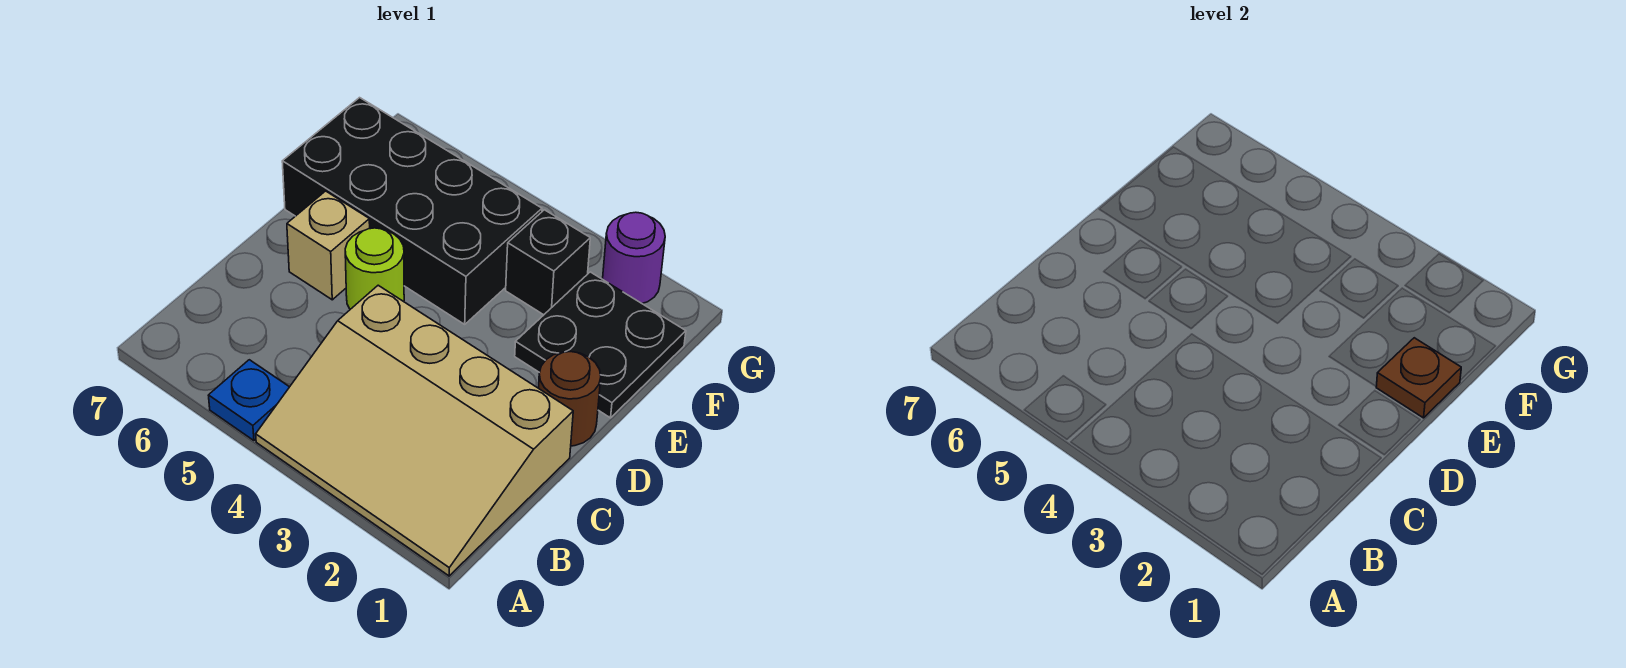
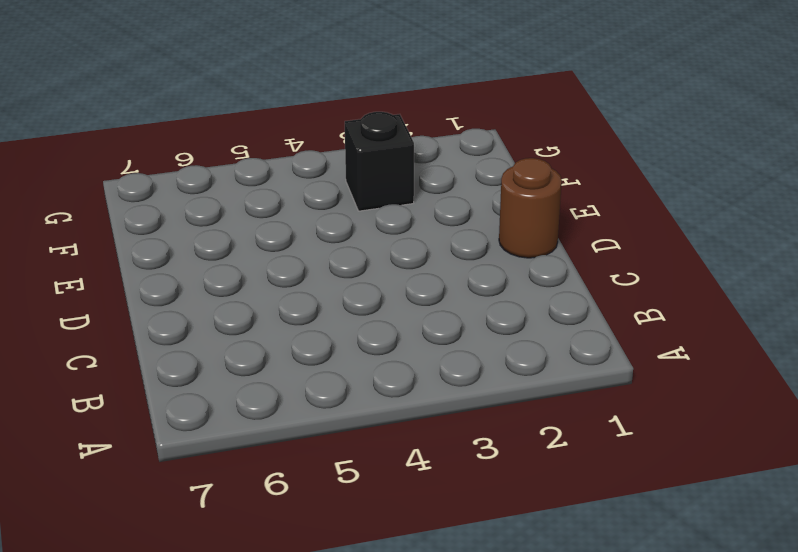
none -> tan 3x4 slope [256,285,573,576]
none -> blue 1x1 plate [208,360,289,441]

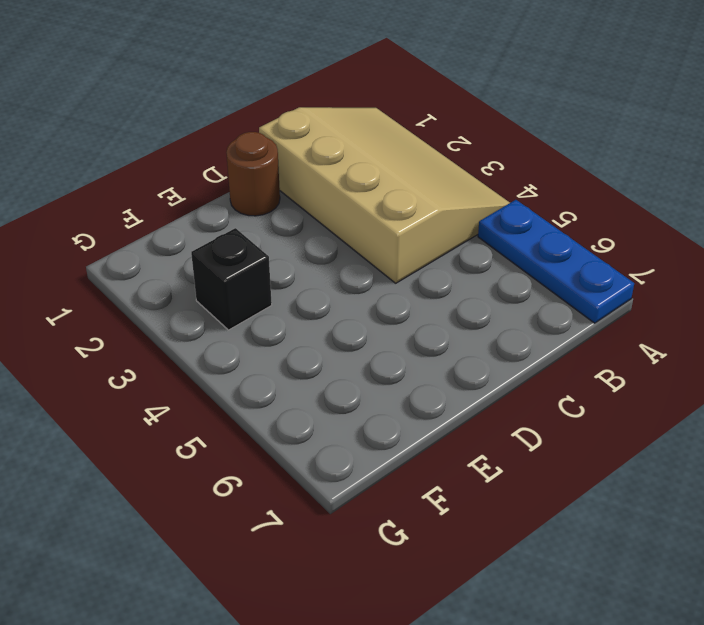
blue 1x3 plate [478,200,634,323] -> blue 1x1 plate [208,360,289,441]
none -> lime 1x1 round brick [345,228,404,309]
none -> tan 1x1 brick [287,191,370,300]

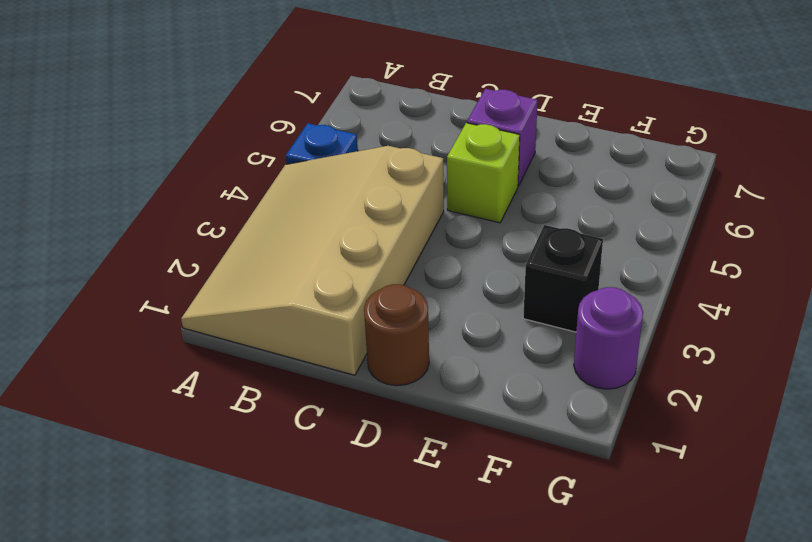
lime 1x1 brick [447,123,520,223] -> lime 1x1 round brick [345,228,404,309]
purple 1x1 brick [467,89,538,186] -> tan 1x1 brick [287,191,370,300]
none -> black 2x2 plate [515,272,686,418]
none -> black 2x4 brick [282,98,542,324]

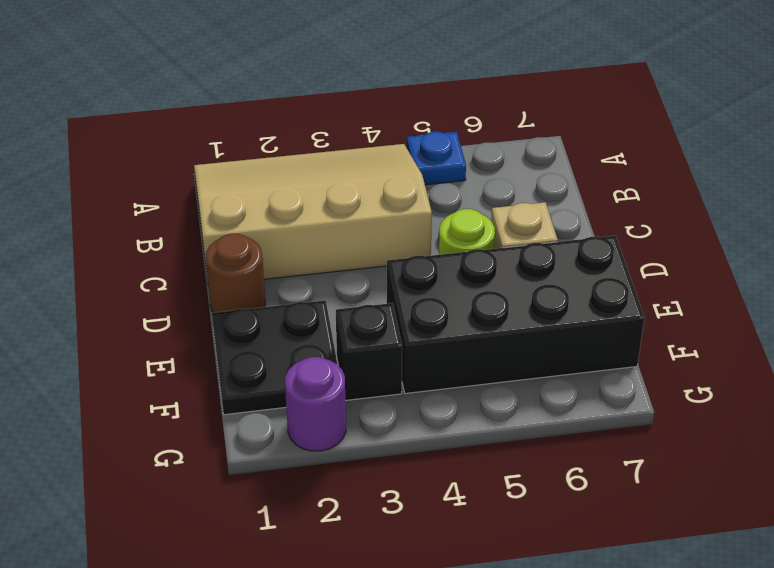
none -> brown 1x1 plate [1376,338,1461,418]

